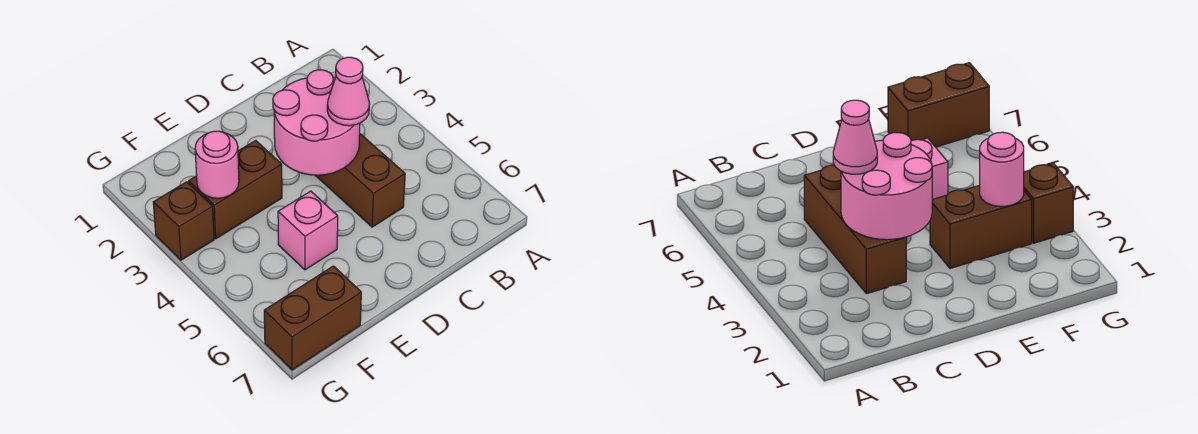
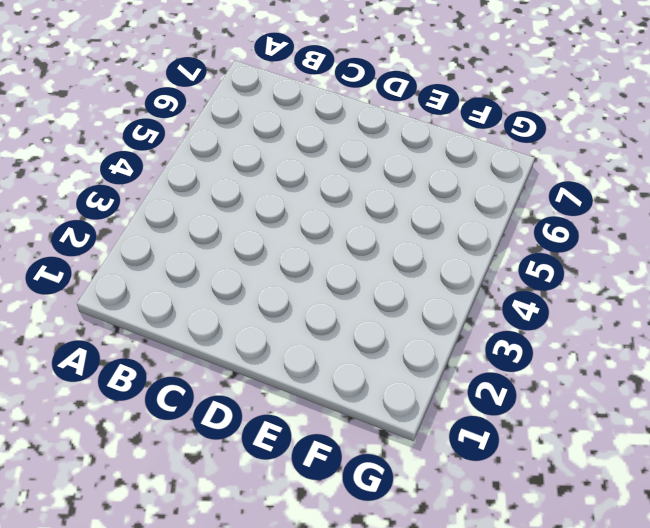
none -> brown 1x3 brick [315,134,405,227]
none -> brown 1x2 brick [189,140,282,239]

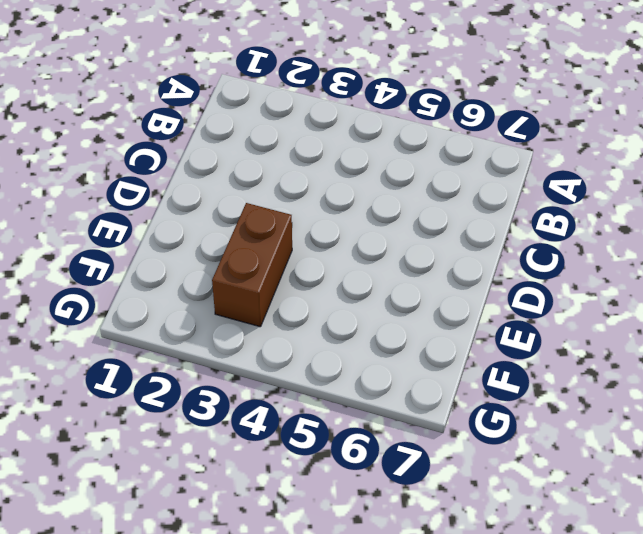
none -> brown 1x3 brick [315,134,405,227]
none -> pink 1x1 brick [278,191,338,270]

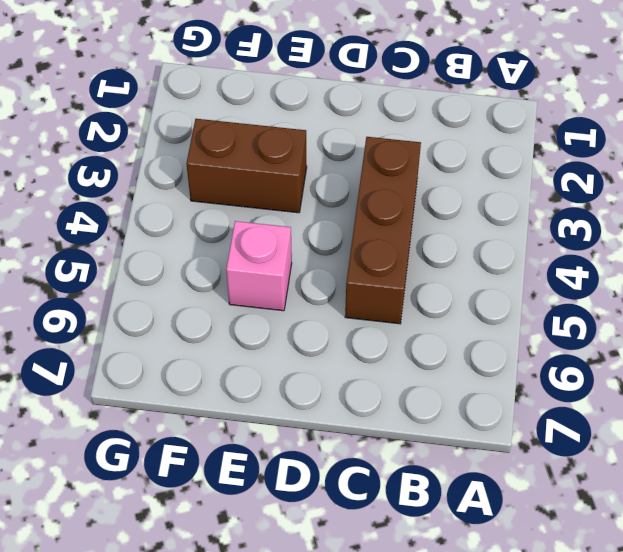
none -> brown 1x2 brick [264,266,361,370]
none -> brown 1x1 brick [153,182,214,260]

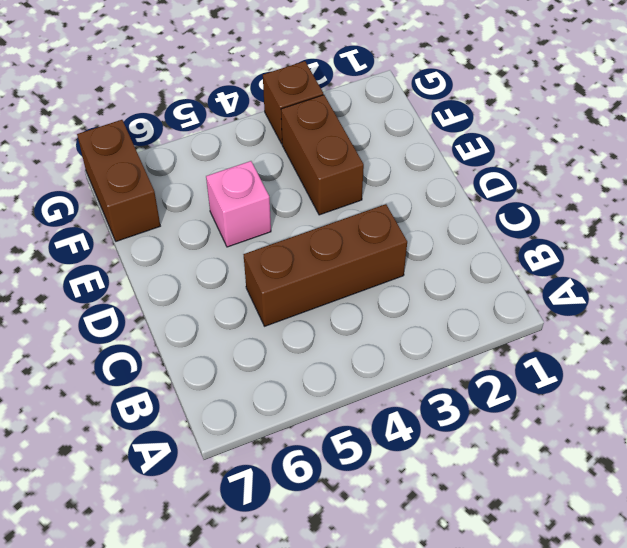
none -> pink 2x2 round brick [273,70,360,175]
none -> pink 1x1 round brick [195,131,239,198]

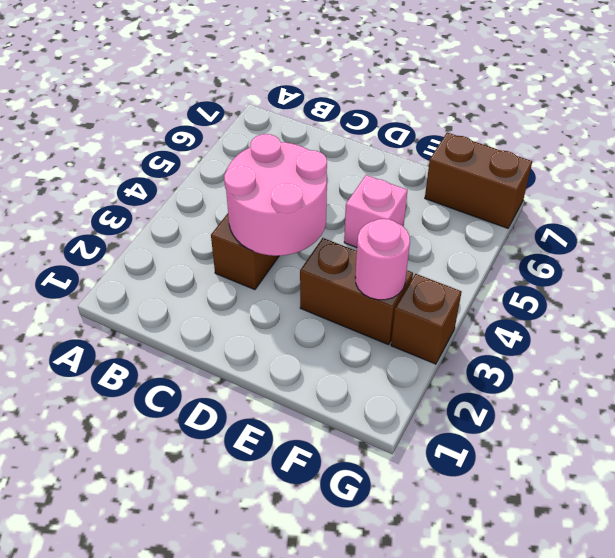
none -> pink 1x1 cone [327,57,370,126]

